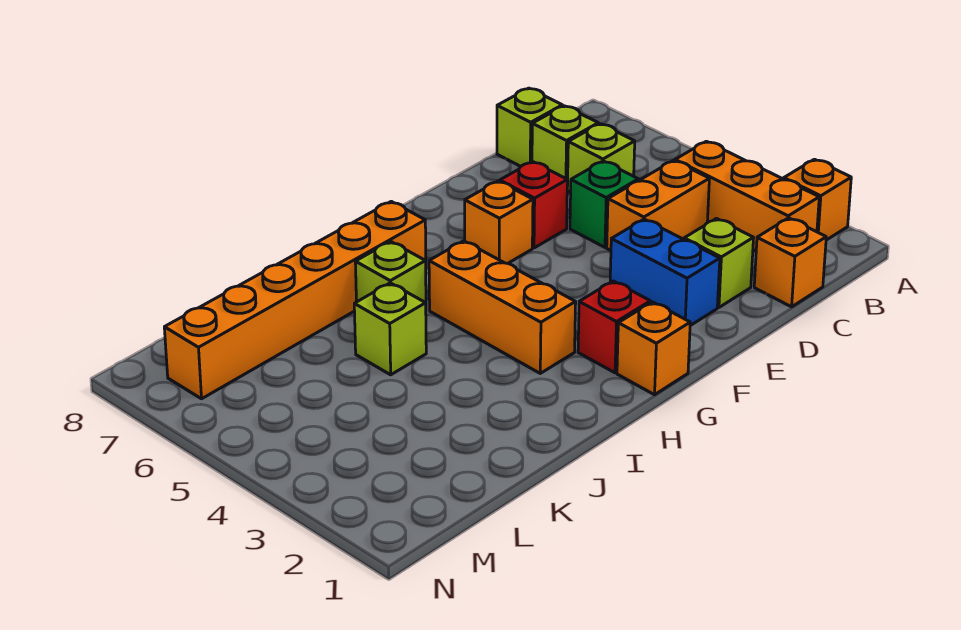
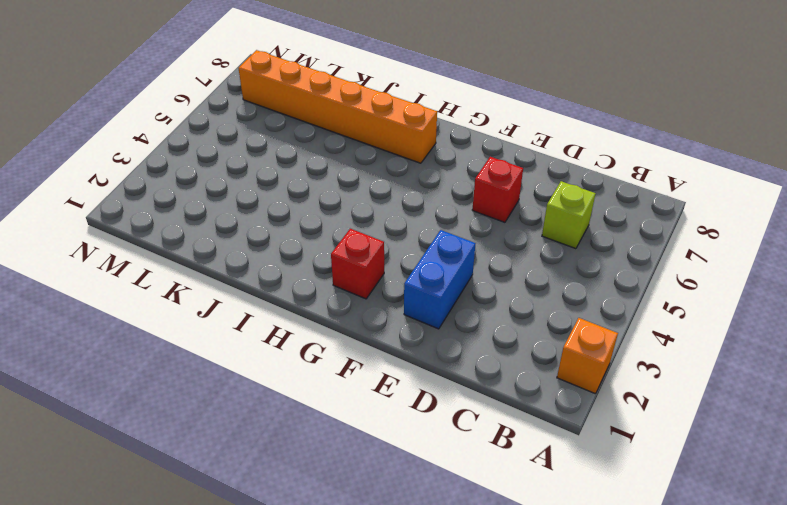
none -> orange 1x3 brick [675,141,819,251]
none -> orange 1x1 brick [754,218,826,307]
none -> orange 1x2 brick [607,160,709,250]

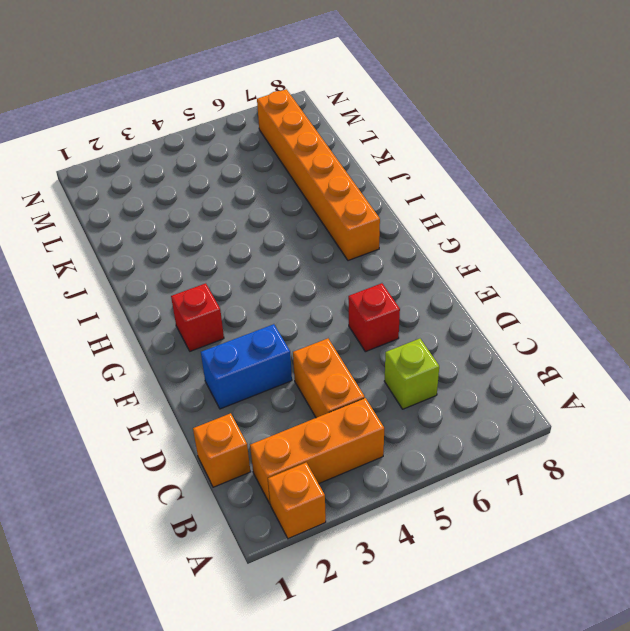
none -> lime 1x1 brick [532,106,598,186]
none -> lime 1x1 brick [497,88,562,166]
none -> lime 1x1 brick [684,219,754,307]

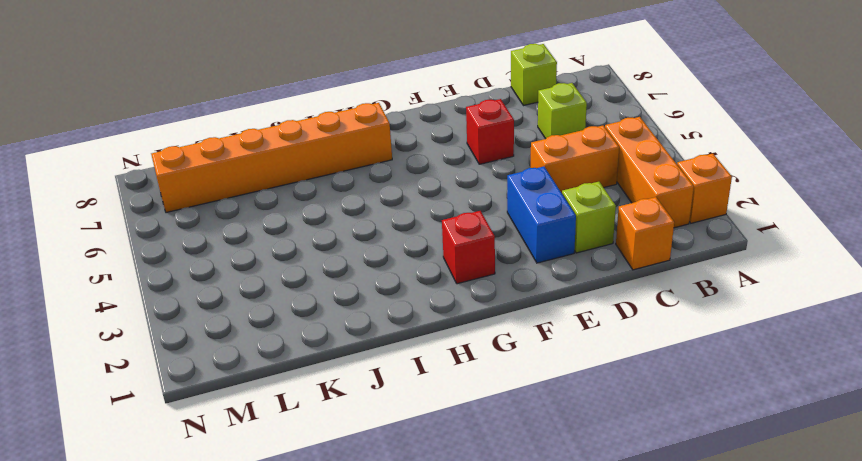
none -> lime 1x1 brick [532,106,598,186]
none -> green 1x1 brick [570,161,638,247]
none -> orange 1x1 brick [465,181,533,263]

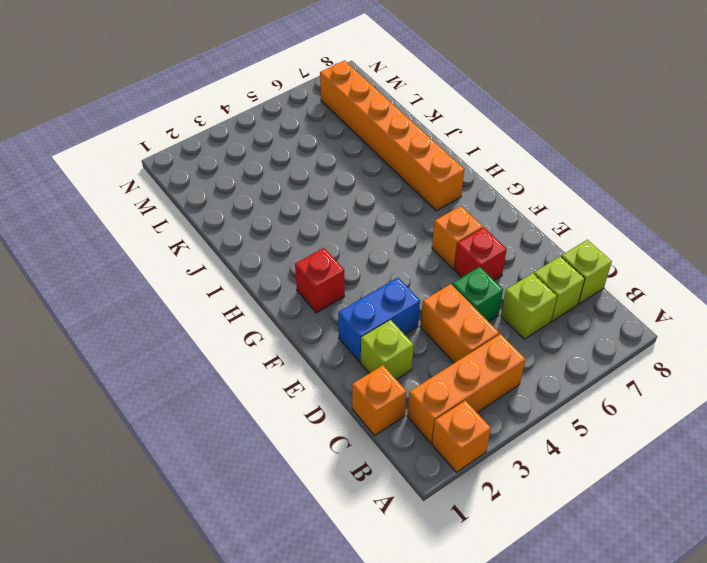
none -> orange 1x1 brick [617,302,690,395]
none -> orange 1x3 brick [429,241,576,373]
none -> lime 1x1 brick [355,241,426,303]

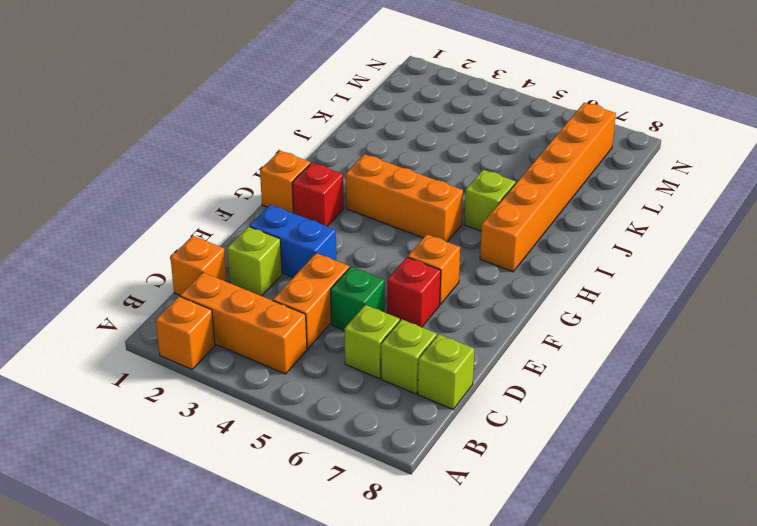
none -> lime 1x1 brick [354,283,426,375]

